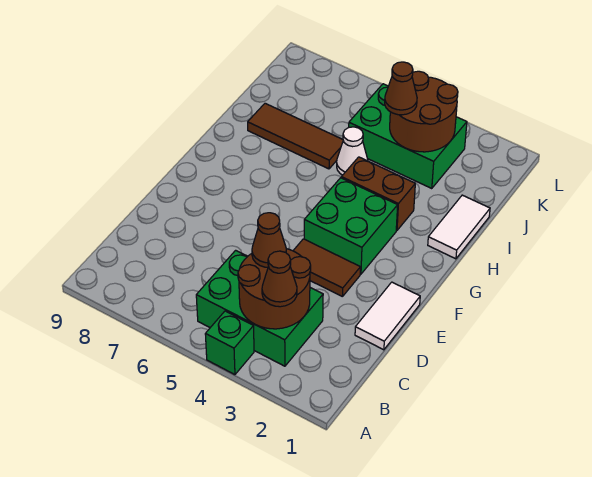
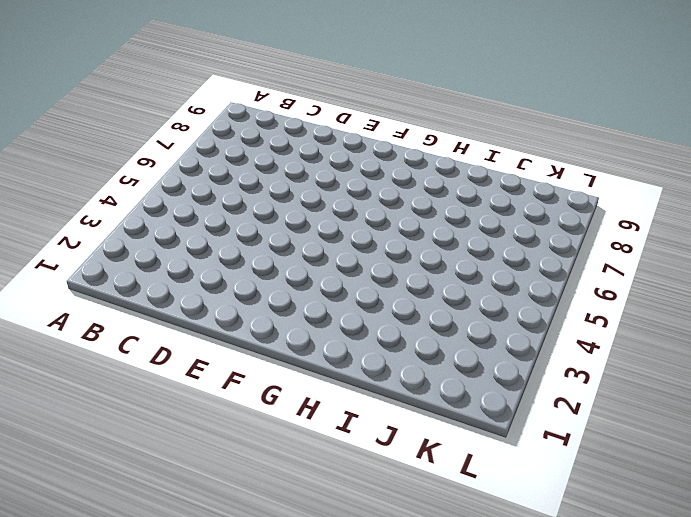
none -> green 1x1 brick [205,311,254,375]
none -> green 2x3 brick [196,250,323,366]
none -> white 1x2 tile [355,282,420,350]

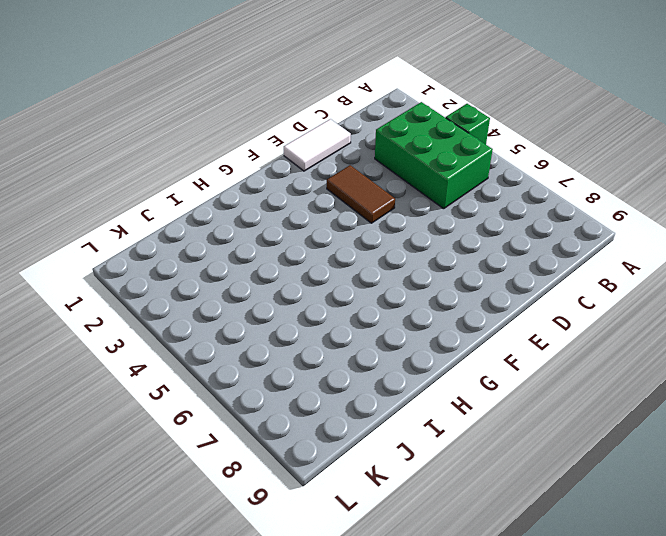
none -> green 2x2 brick [304,178,398,274]
none -> white 1x2 tile [428,195,490,259]
none -> brown 1x2 brick [341,157,415,231]

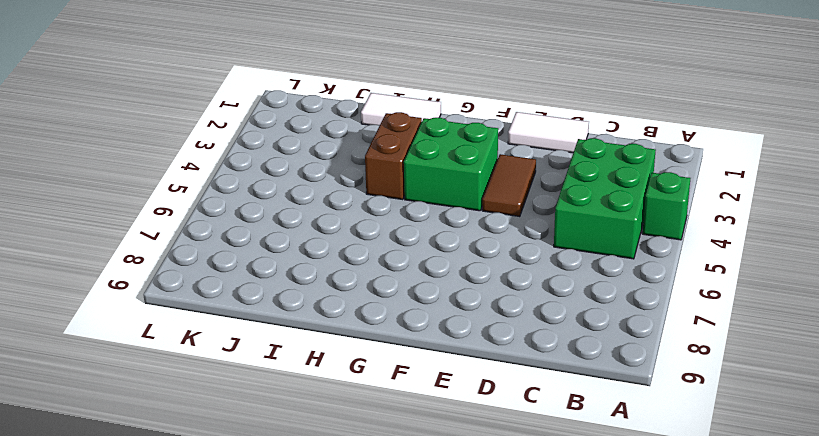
none -> white 1x1 cone [337,127,368,175]
none -> brown 1x3 tile [248,103,343,169]
none -> green 2x3 brick [349,84,467,189]

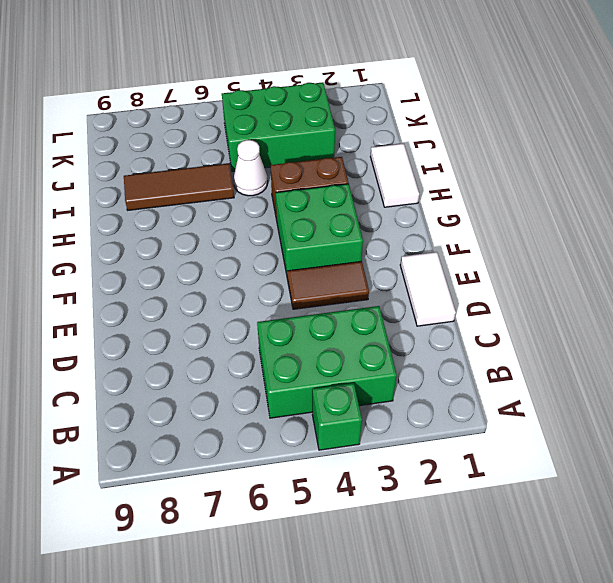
none -> brown 2x2 round brick [238,249,311,329]
none -> brown 2x2 round brick [390,71,458,152]
none -> brown 1x1 cone [262,251,297,307]

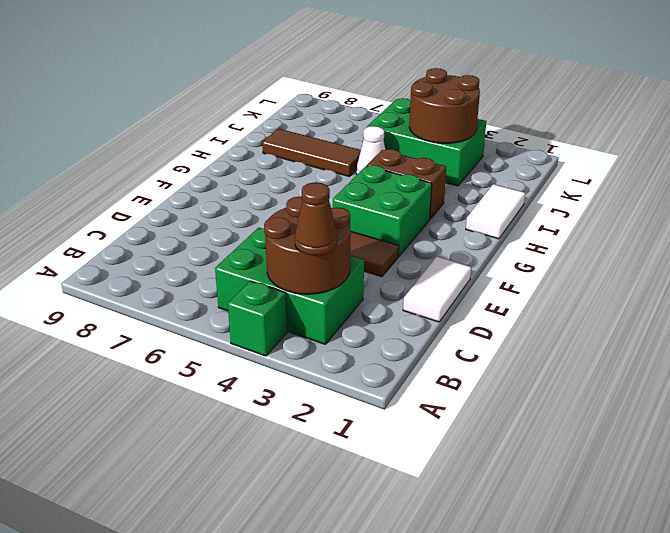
none -> brown 1x1 cone [252,213,286,267]
none -> brown 1x1 cone [385,62,417,115]

